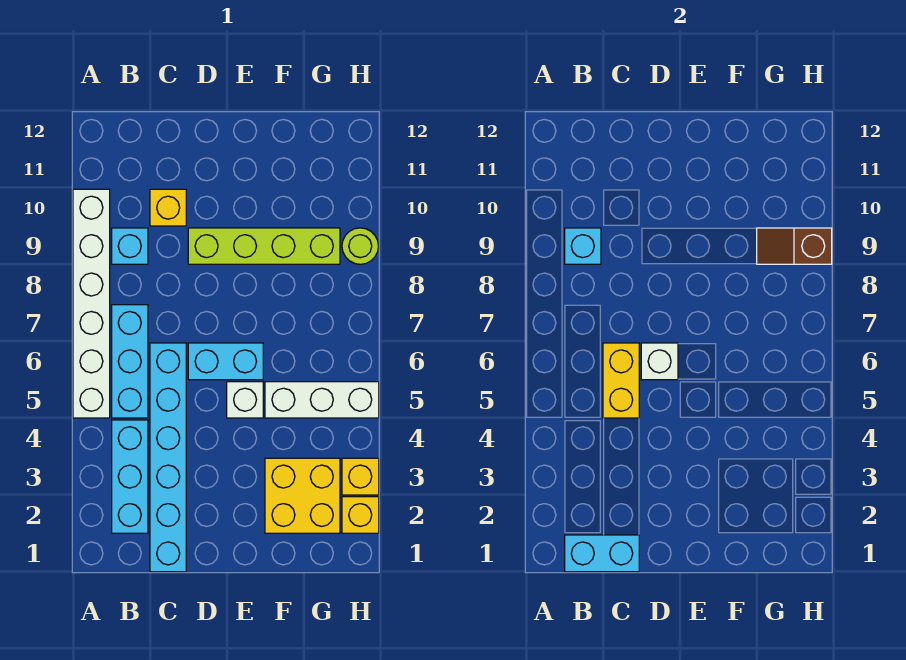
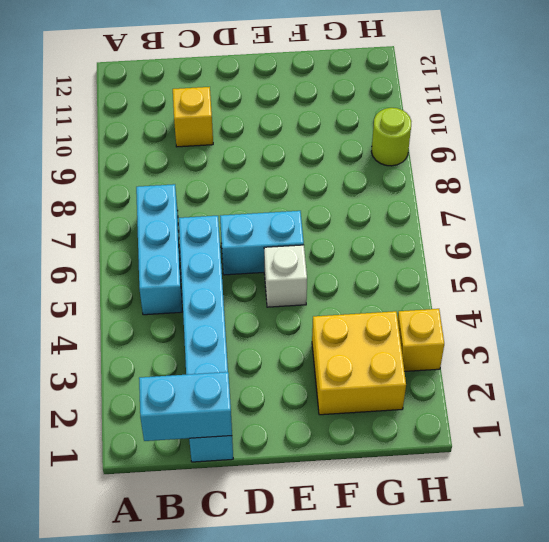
none -> white 1x6 brick [73,189,110,418]
none -> cyan 1x3 brick [112,420,148,533]
none -> cyan 1x1 brick [112,228,148,264]

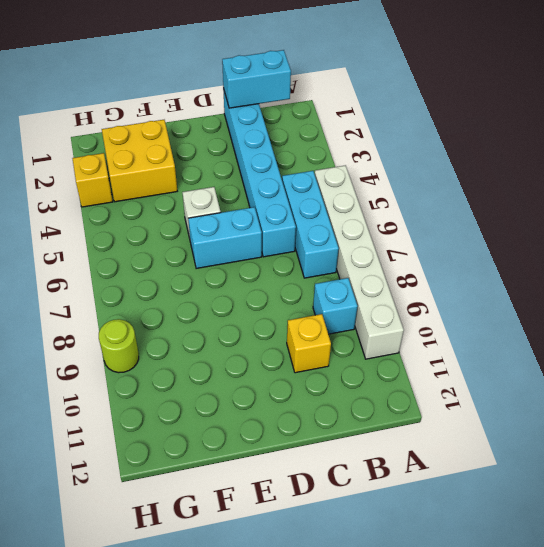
none -> cyan 1x3 brick [112,420,148,533]
none -> lime 1x4 brick [188,228,340,264]
none -> white 1x3 brick [265,382,379,418]

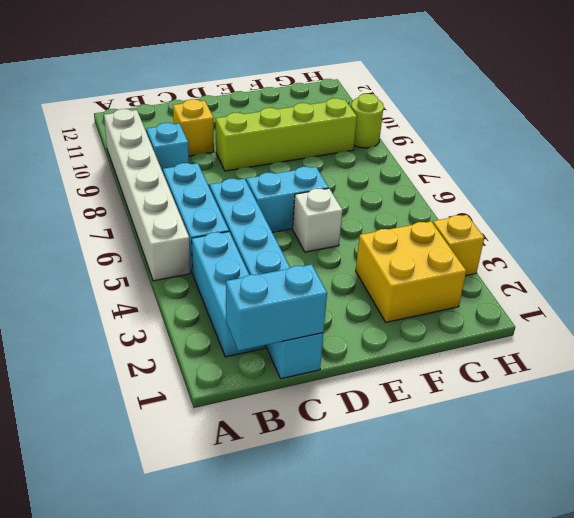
none -> white 1x3 brick [265,382,379,418]
none -> yellow 1x1 brick [342,497,379,533]
none -> cyan 1x1 brick [565,228,601,264]

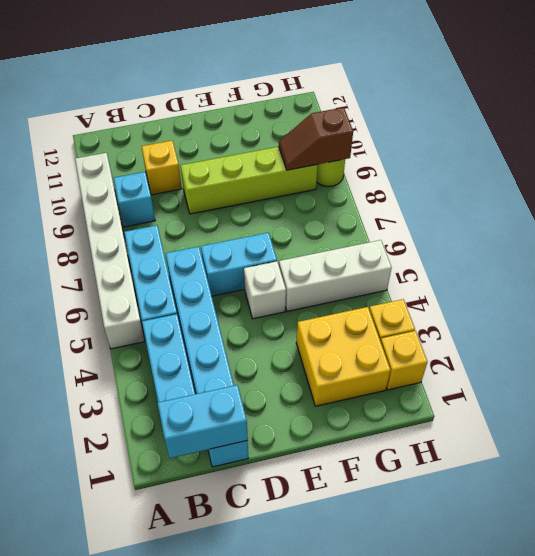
none -> cyan 1x1 brick [565,228,601,264]
none -> yellow 1x2 brick [603,343,639,418]
none -> white 1x1 brick [641,343,678,380]

